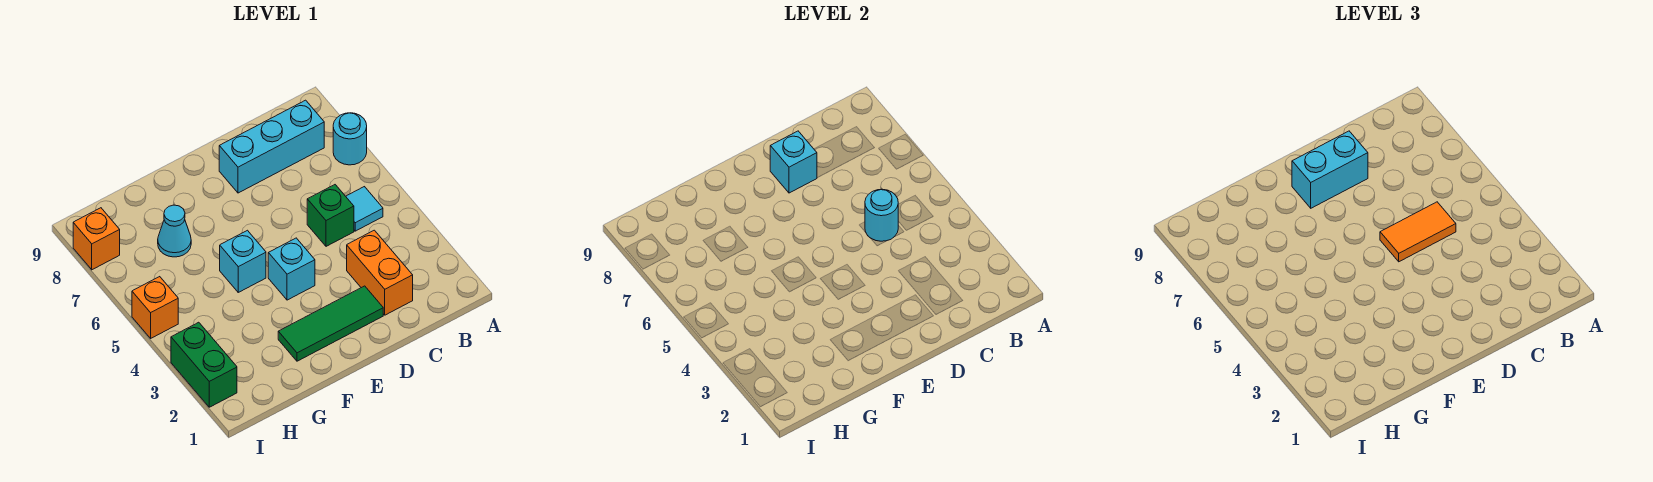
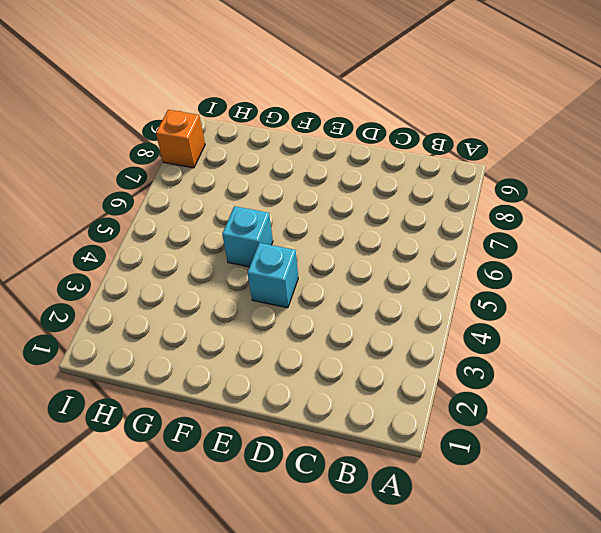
none -> cyan 1x1 round brick [333,113,367,165]
none -> cyan 1x1 tile [346,187,383,231]
none -> cyan 1x3 brick [219,100,324,193]

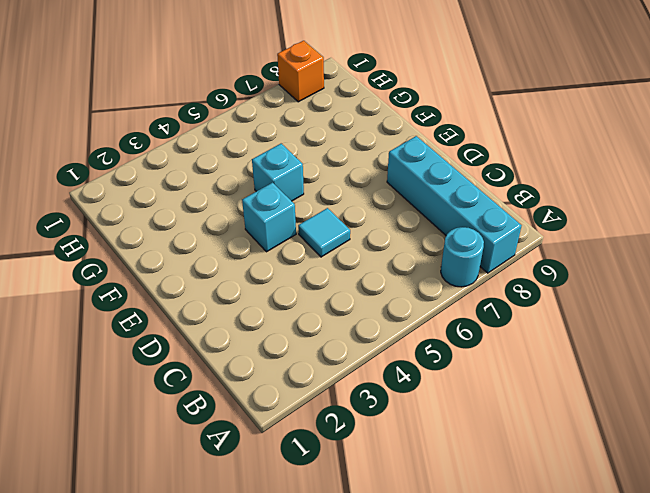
cyan 1x4 brick [387,136,522,273] -> cyan 1x3 brick [219,100,324,193]
cyan 1x1 tile [298,208,350,257] -> cyan 1x1 tile moved to [346,187,383,231]
none -> orange 1x2 brick [347,230,413,315]
none -> green 1x1 brick [307,185,354,246]
none -> green 1x3 tile [278,286,383,361]

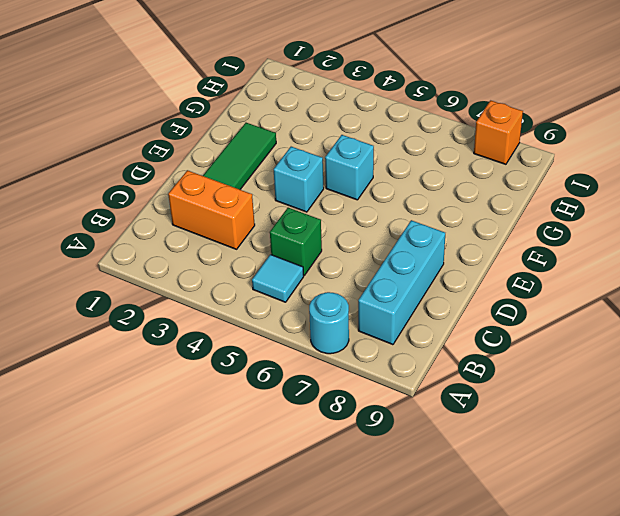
none -> cyan 1x1 cone [158,205,191,257]
none -> green 1x2 brick [171,322,237,407]
none -> orange 1x1 brick [132,277,178,338]

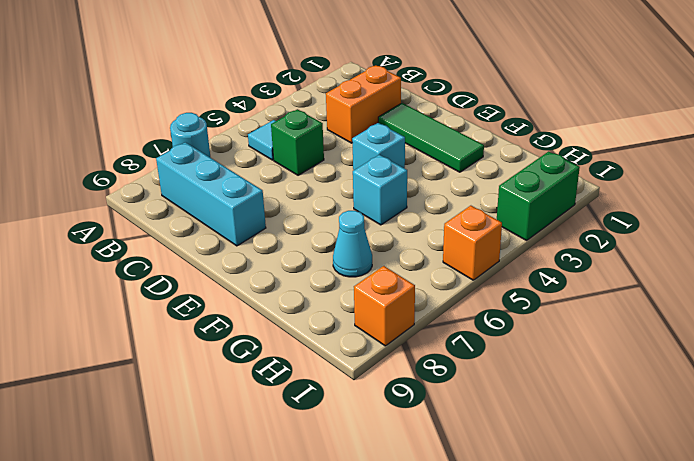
none -> cyan 1x1 round brick [865,189,898,241]
none -> cyan 1x1 brick [770,131,817,193]
none -> orange 1x2 tile [1380,202,1456,262]

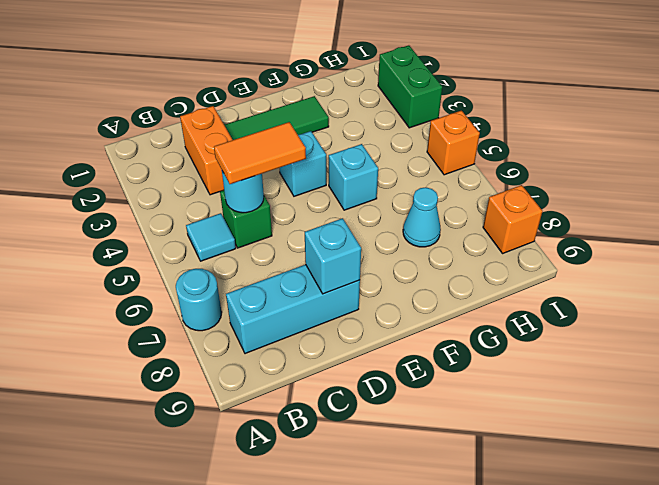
none -> cyan 1x2 brick [1292,131,1368,208]

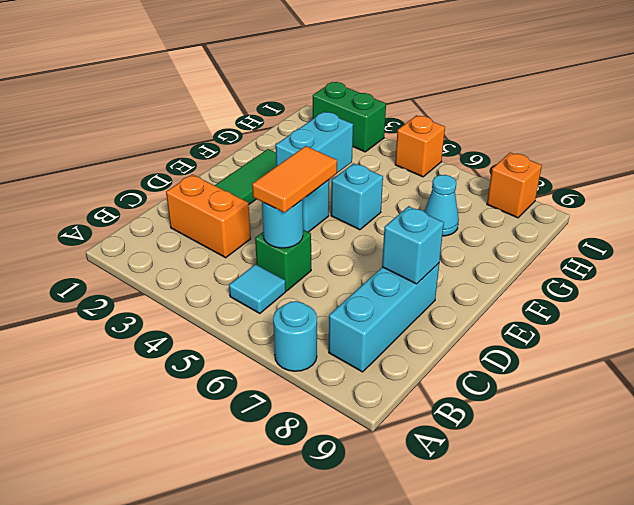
cyan 1x2 brick [276,112,353,194] -> cyan 1x2 brick moved to [1292,131,1368,208]

